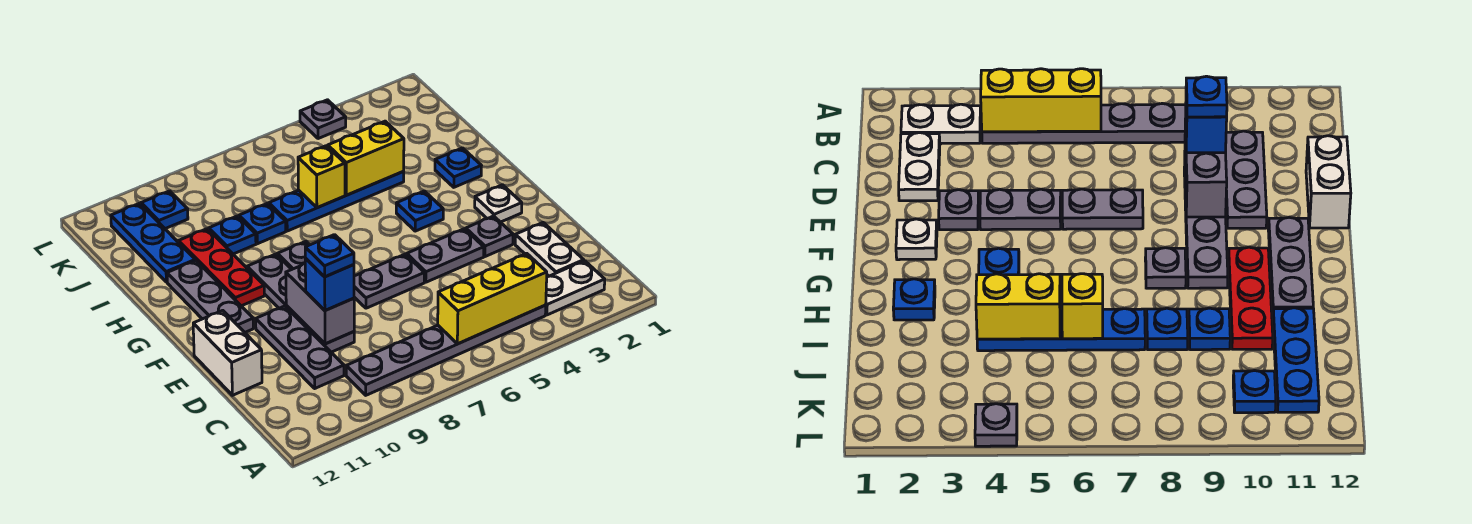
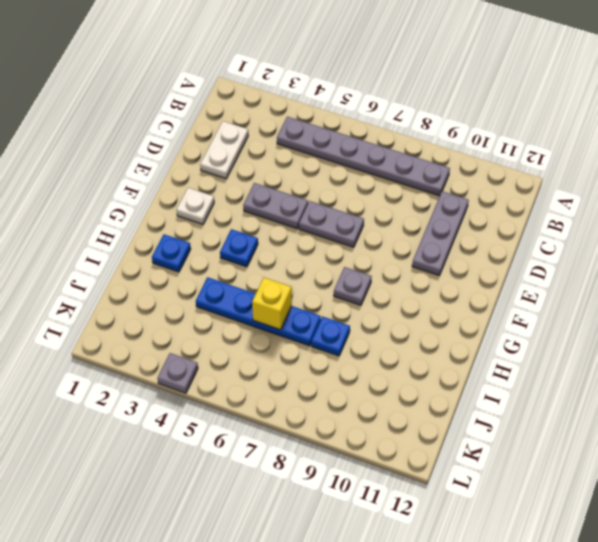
none -> white 1x2 plate [546,261,605,315]
none -> grey 1x4 plate [247,254,354,352]
none -> white 1x2 brick [193,310,262,395]

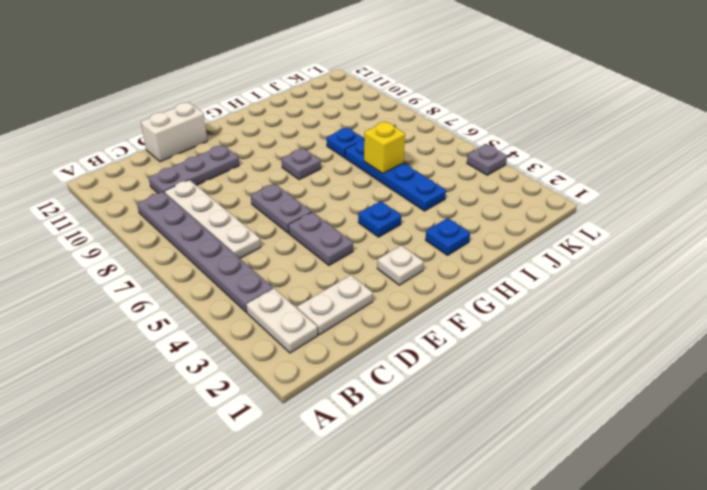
white 1x4 plate [164,180,261,258] -> none
none -> grey 1x4 plate [247,254,354,352]
none -> grey 1x1 plate [466,216,513,257]
none -> grey 1x3 plate [167,260,253,332]

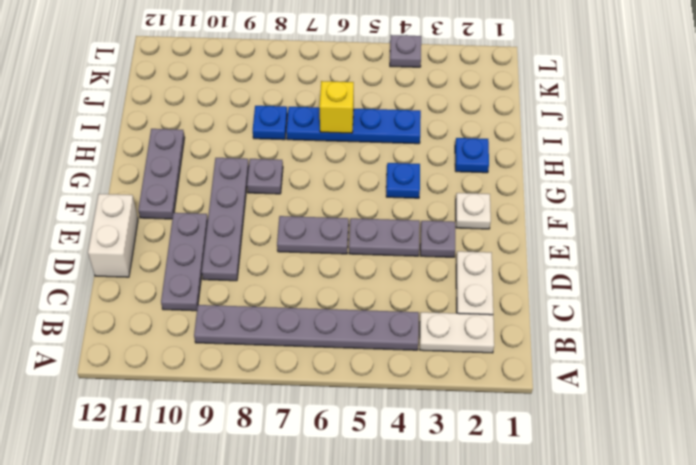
none -> red 1x3 plate [179,229,264,306]
none -> blue 1x1 plate [209,216,256,254]
none -> blue 1x3 plate [111,203,195,282]

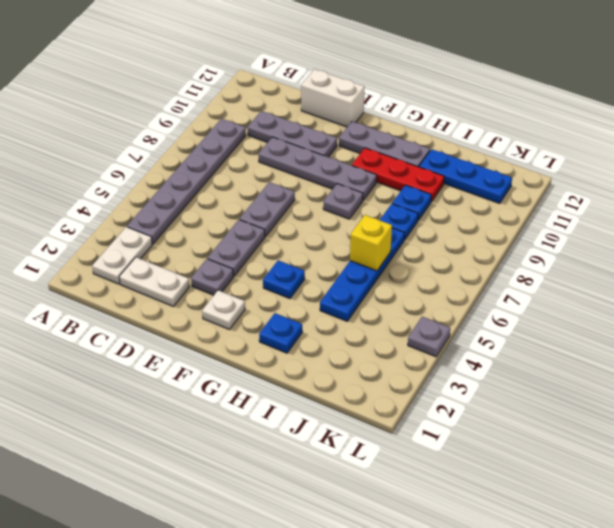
none -> blue 1x1 plate [141,191,188,229]
none -> yellow 1x3 brick [438,253,547,344]
none -> grey 1x2 brick [286,263,354,344]

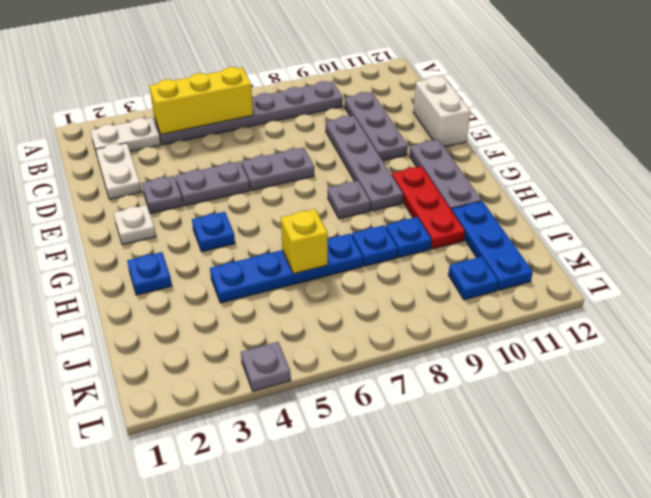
none -> grey 1x2 brick [286,263,354,344]
none -> yellow 1x2 brick [328,121,404,195]
none -> blue 1x1 brick [305,259,354,311]

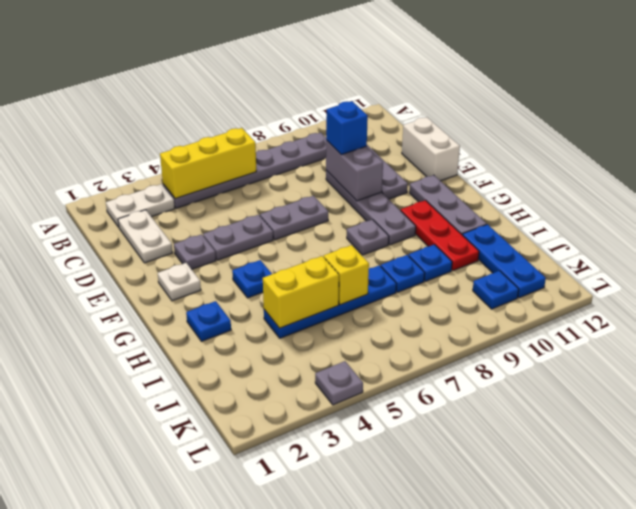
none -> blue 1x1 plate [305,235,354,277]

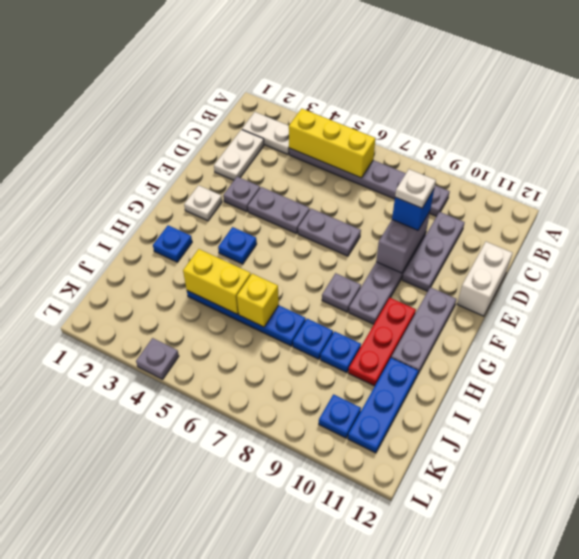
white 1x1 plate [395,169,436,208] -> blue 1x1 plate [305,235,354,277]

